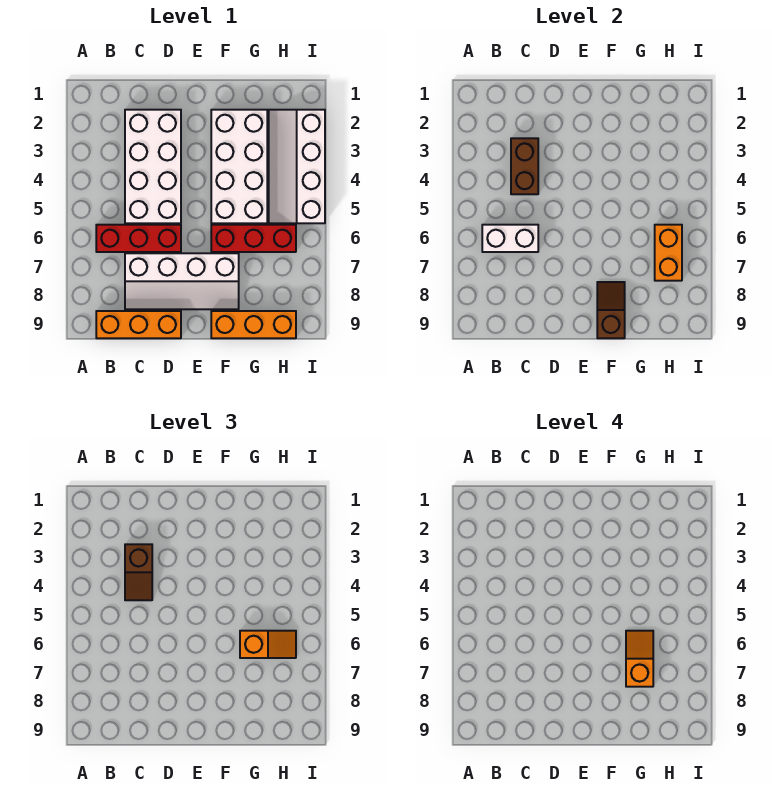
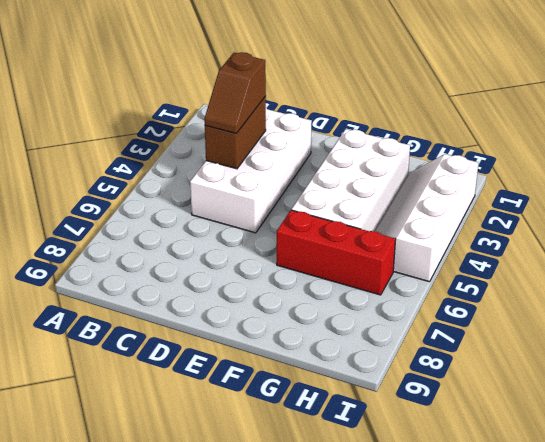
none -> red 1x3 brick [96,225,181,252]
none -> orange 1x3 brick [96,311,181,338]
none -> white 2x4 slope [125,253,239,309]

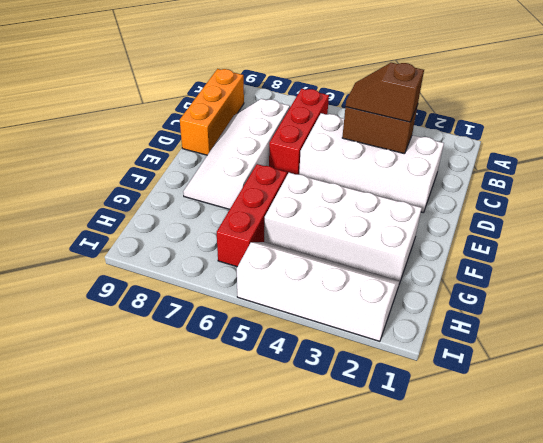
none -> orange 1x3 brick [211,311,296,338]
none -> white 1x2 brick [482,225,538,252]
none -> brown 1x2 slope [597,282,625,338]

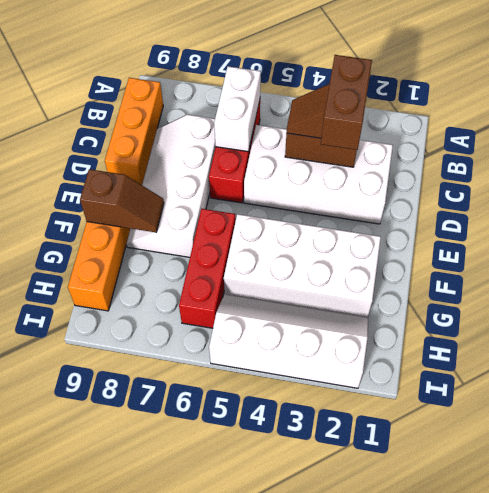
brown 1x2 brick [321,55,372,150] -> none
none -> orange 1x2 brick [655,225,682,281]
none -> orange 1x2 slope [240,631,296,658]
none -> orange 1x2 slope [626,631,653,687]

